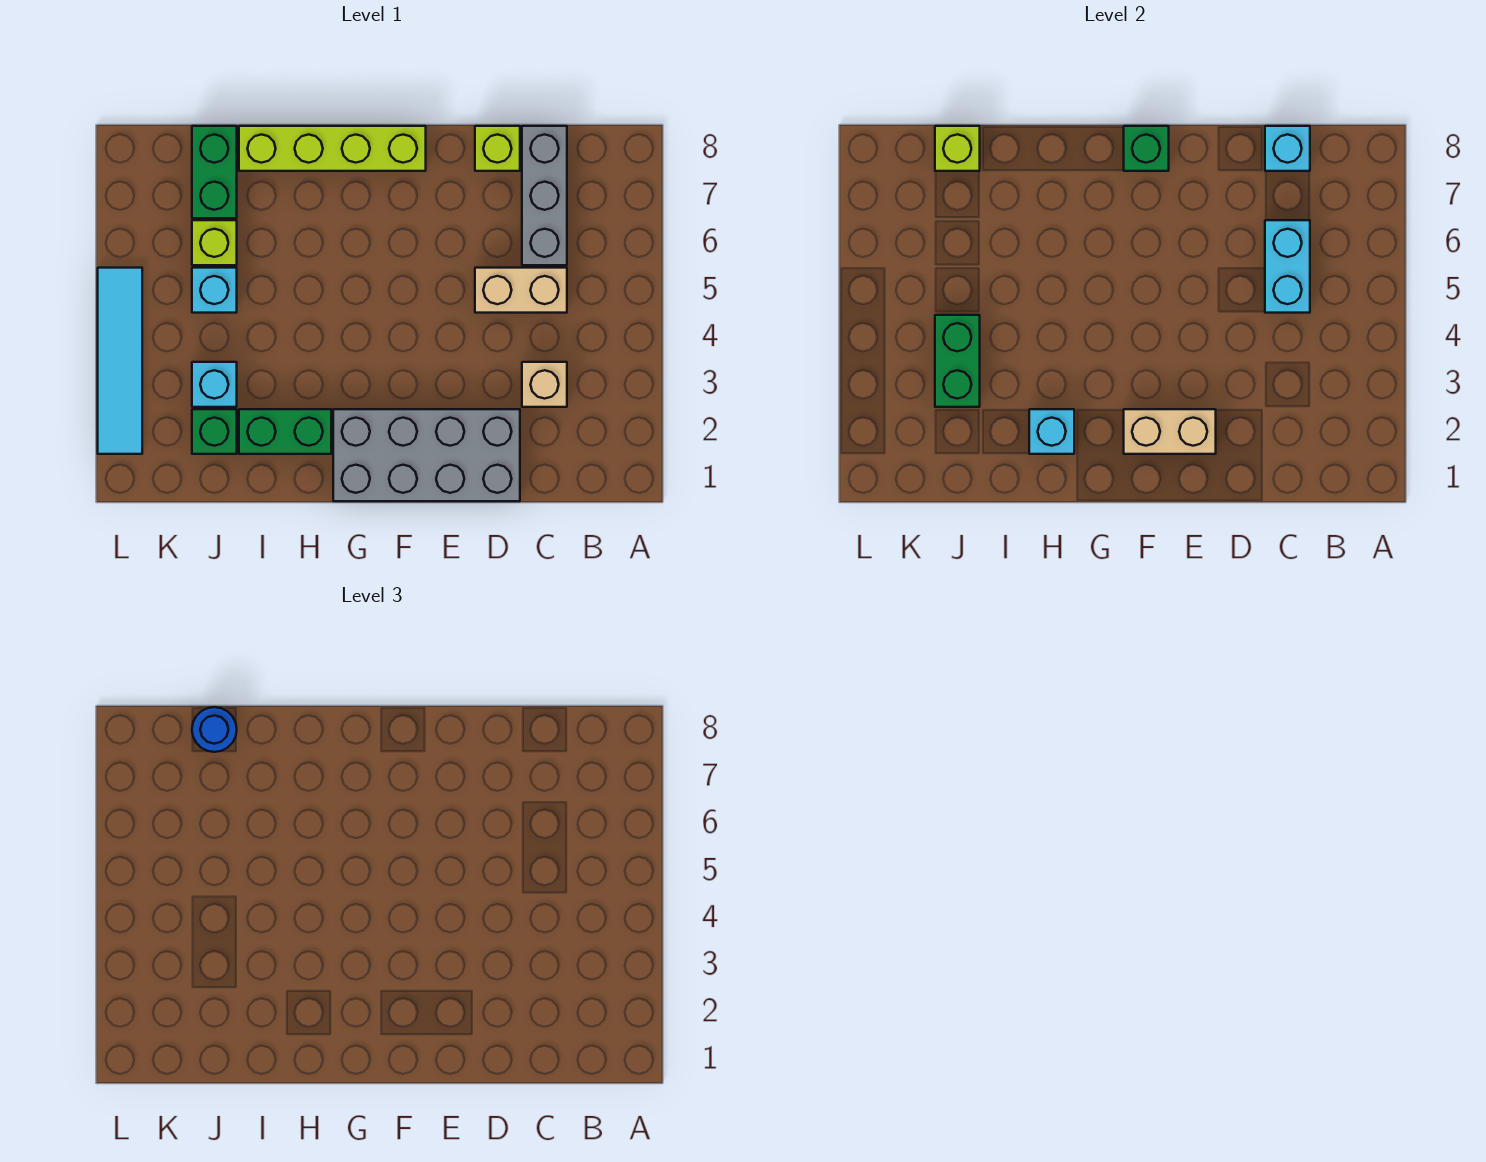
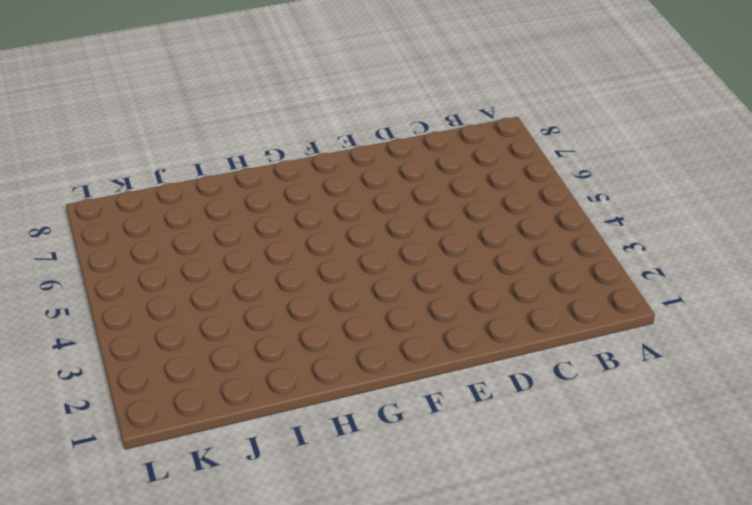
none -> tan 1x1 brick [522,362,567,407]
none -> tan 1x2 brick [475,268,567,313]
none -> grey 1x3 brick [522,126,567,265]

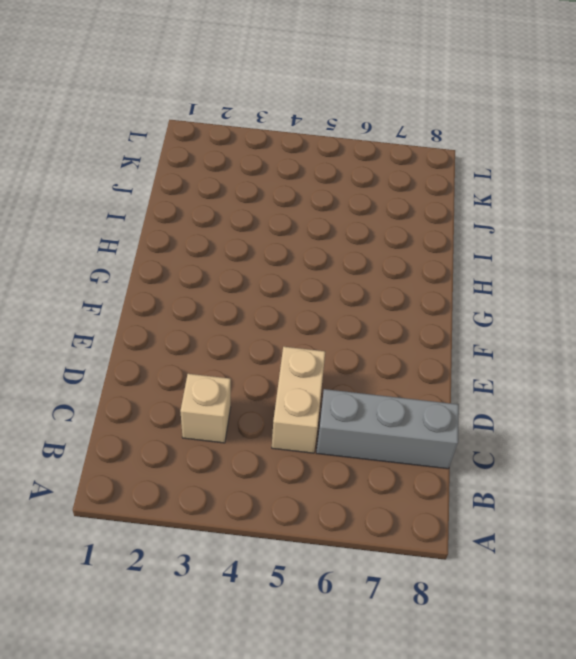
none -> grey 2x4 brick [333,409,520,501]
none -> lime 1x1 brick [475,126,520,171]
none -> lime 1x4 brick [239,126,426,171]

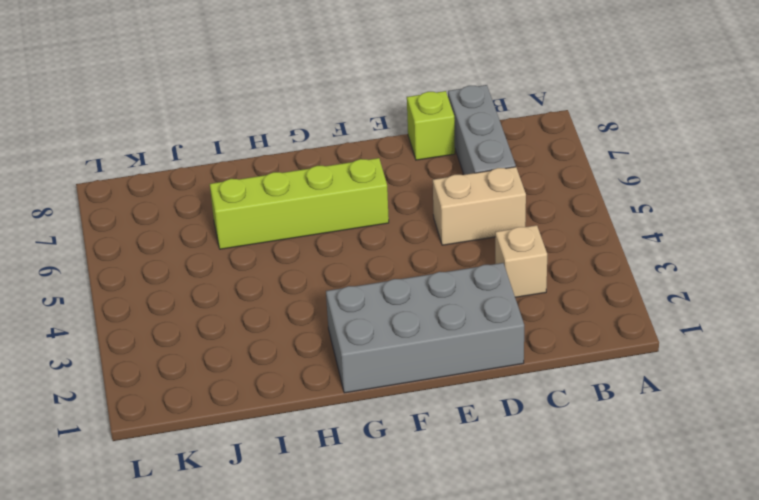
lime 1x4 brick [210,158,389,249] -> lime 1x4 brick moved to [239,126,426,171]
none -> green 1x2 brick [239,409,331,454]
none -> green 1x1 brick [192,409,237,454]
none -> cyan 1x1 brick [192,362,237,407]

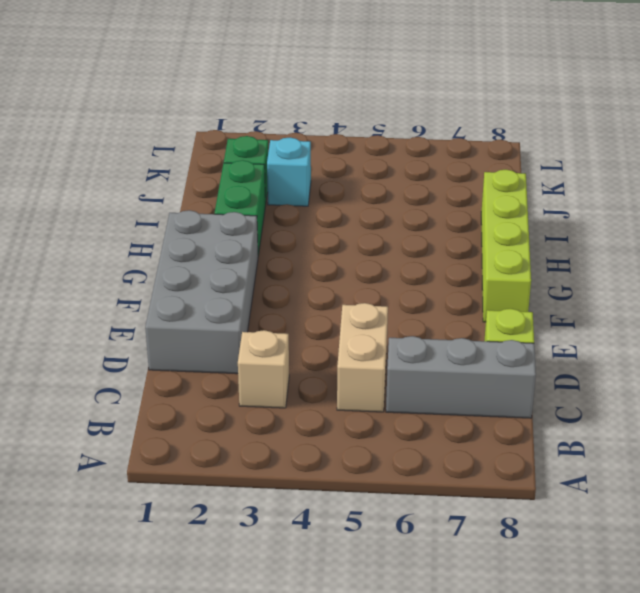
none -> cyan 1x1 brick [192,268,237,313]
none -> lime 1x1 brick [192,220,237,265]
none -> green 1x2 brick [192,126,237,218]

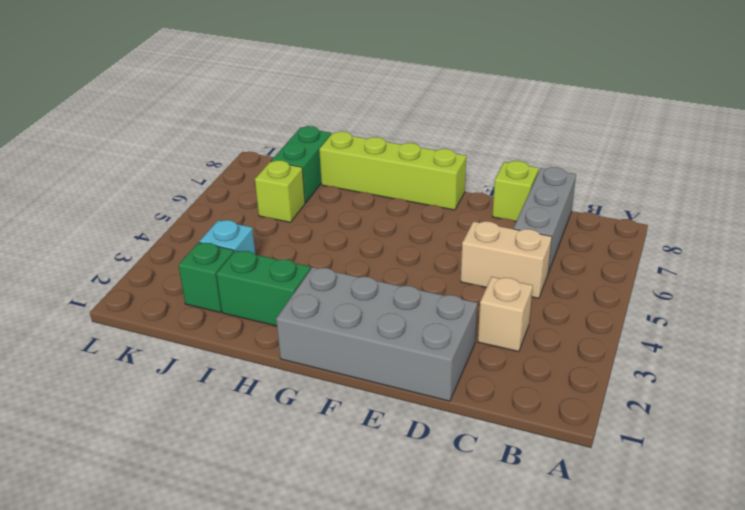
none -> cyan 1x1 brick [192,268,237,313]
none -> cyan 1x4 tile [98,268,142,454]
none -> cyan 1x2 brick [1265,220,1310,313]

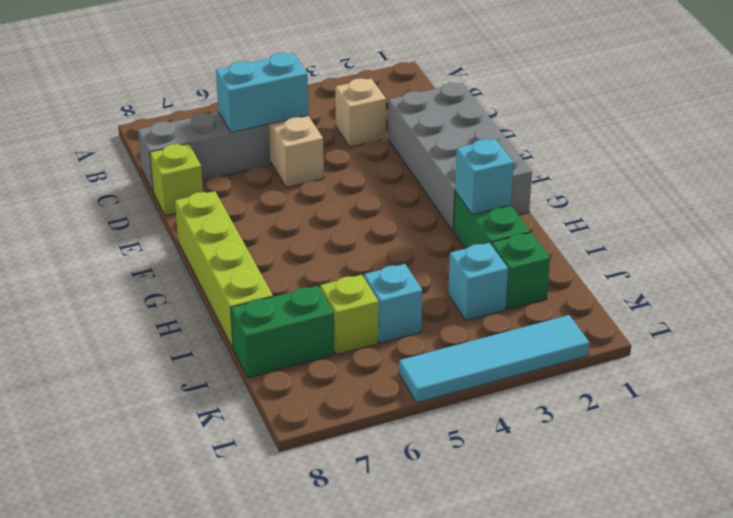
none -> cyan 1x1 brick [1265,126,1310,171]
none -> tan 1x2 brick [1124,409,1216,454]
none -> green 1x1 brick [1124,126,1169,171]

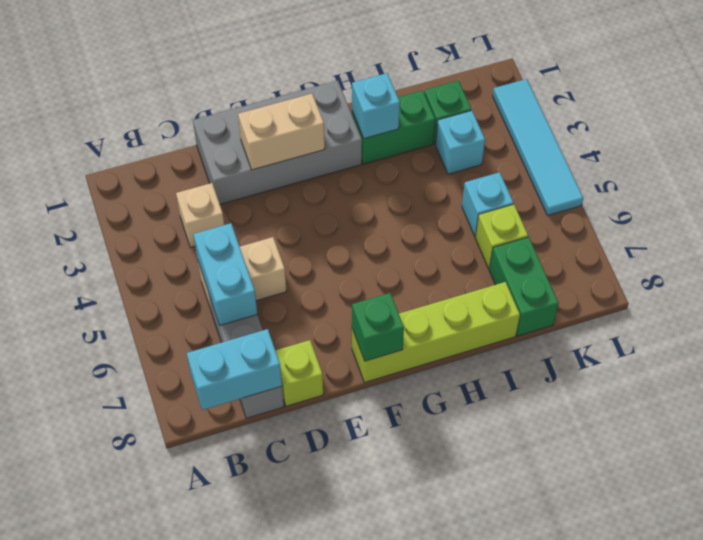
cyan 1x2 brick [187,329,282,410] -> cyan 1x1 brick [1265,126,1310,171]
none -> green 1x2 brick [935,315,980,407]
none -> lime 1x1 brick [935,126,980,171]
none -> blue 1x1 round brick [192,707,237,752]

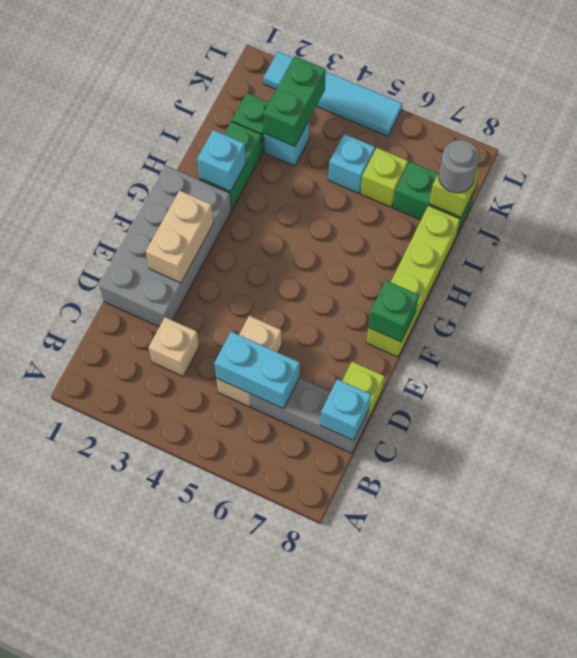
green 1x2 brick [263,56,326,147] -> green 1x2 brick turned to [935,315,980,407]
grey 1x1 round brick [439,140,479,193] -> blue 1x1 round brick [192,707,237,752]

